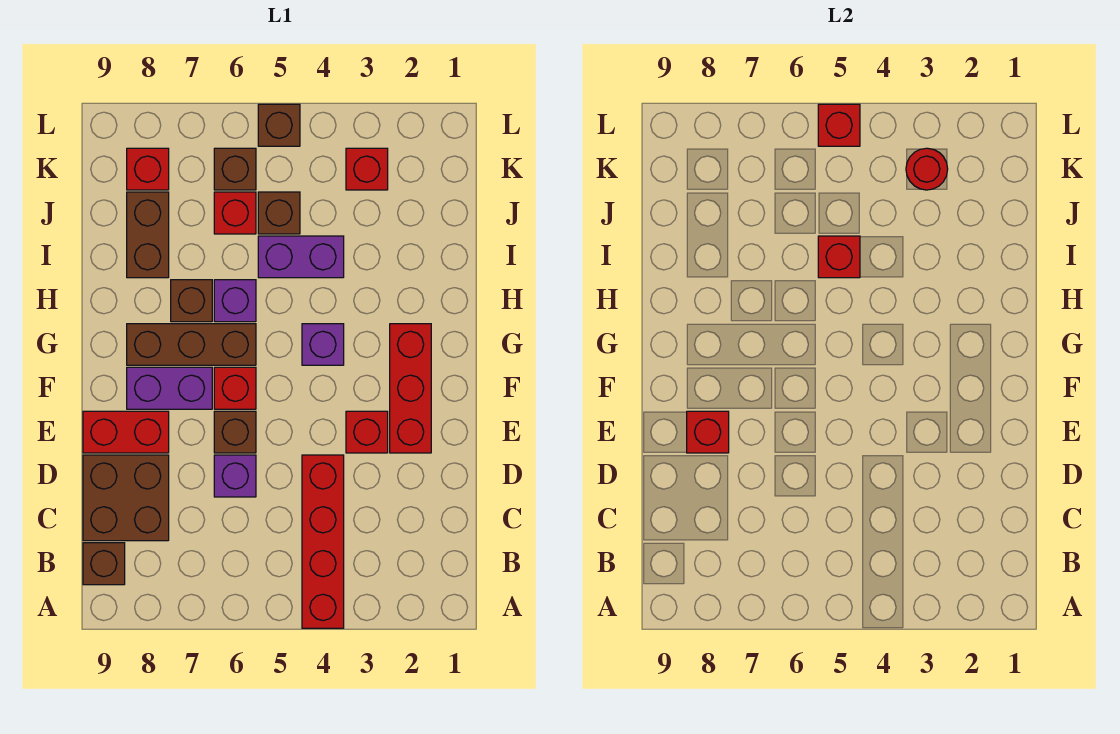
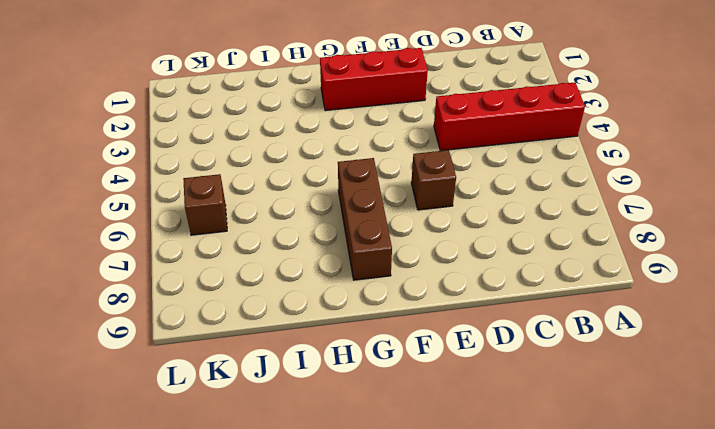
none -> brown 1x1 brick [83,543,125,585]
none -> brown 2x2 brick [83,455,169,541]
none -> purple 1x1 brick [214,455,256,497]

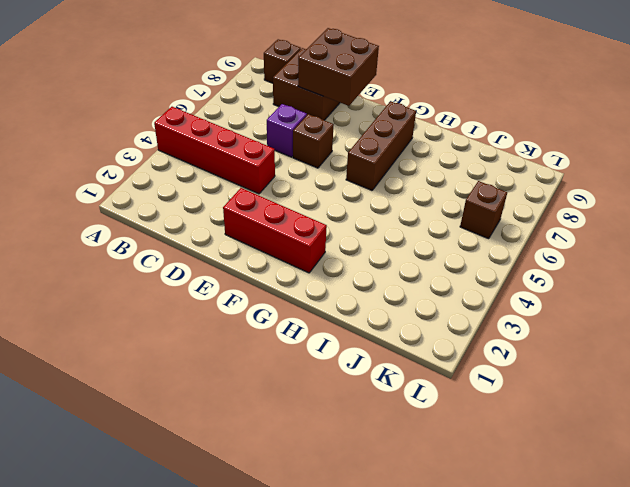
brown 2x2 brick [298,28,379,106] -> red 1x1 brick [687,411,729,453]
none -> red 1x1 brick [346,411,388,453]
none -> red 1x2 brick [83,411,169,453]
none -> red 1x1 brick [214,367,256,409]

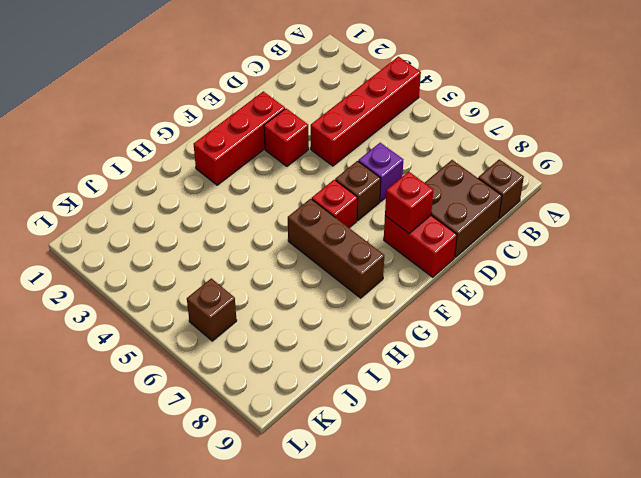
none -> purple 1x2 brick [127,367,212,409]
none -> purple 1x1 brick [302,324,344,365]
none -> purple 1x1 brick [214,280,256,322]

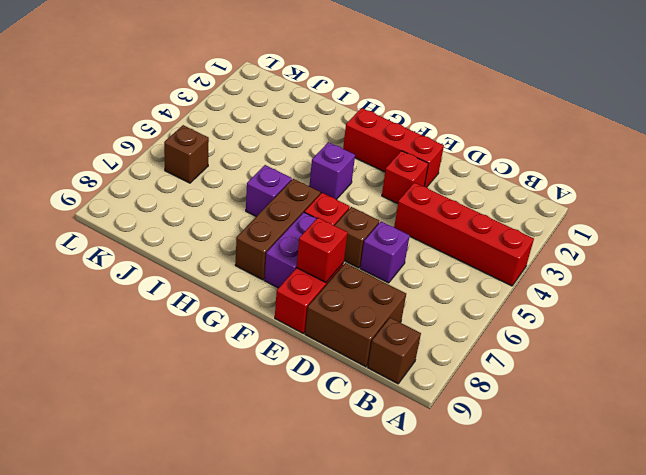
none -> brown 1x1 brick [171,280,212,322]
none -> purple 1x2 brick [258,236,344,278]
none -> brown 1x2 brick [127,192,169,278]

